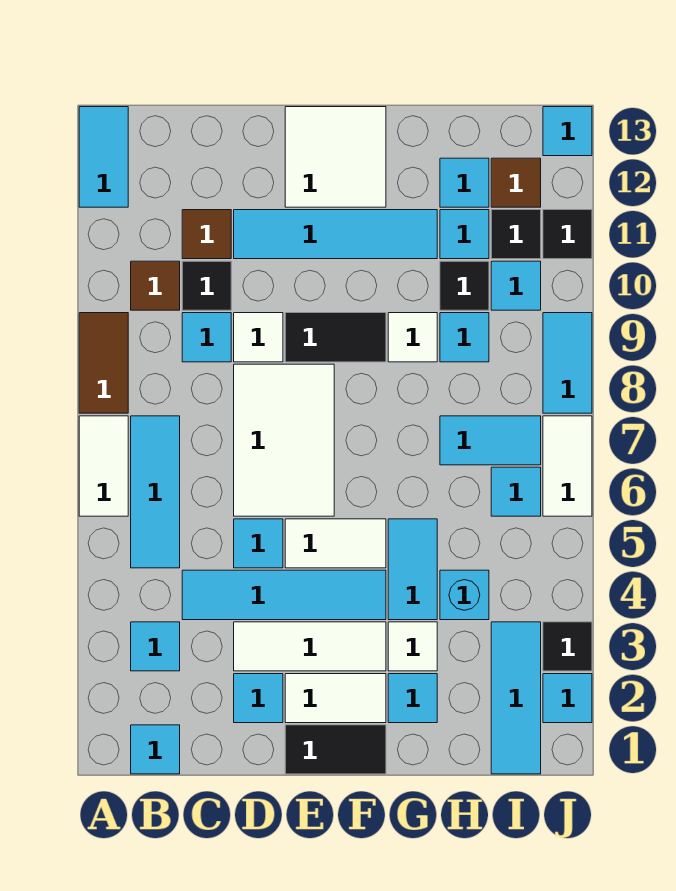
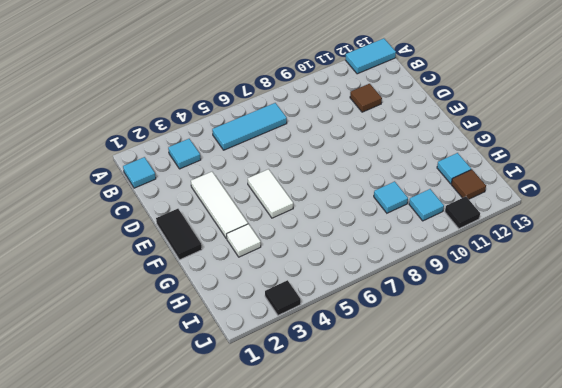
none -> white 1x2 tile [79,416,128,516]
none -> brown 1x2 tile [79,313,128,413]
none -> brown 1x1 tile [131,261,180,310]
none -> cyan 1x4 tile [182,570,386,620]

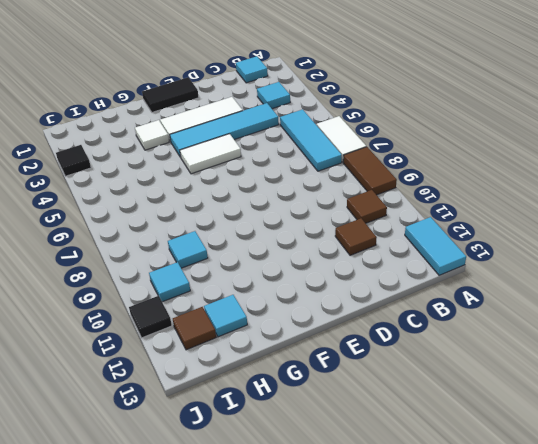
none -> cyan 1x1 tile [182,313,231,362]
none -> black 1x1 tile [182,261,231,310]
none -> cyan 1x1 tile [234,674,283,723]
none -> cyan 1x1 tile [234,519,283,568]

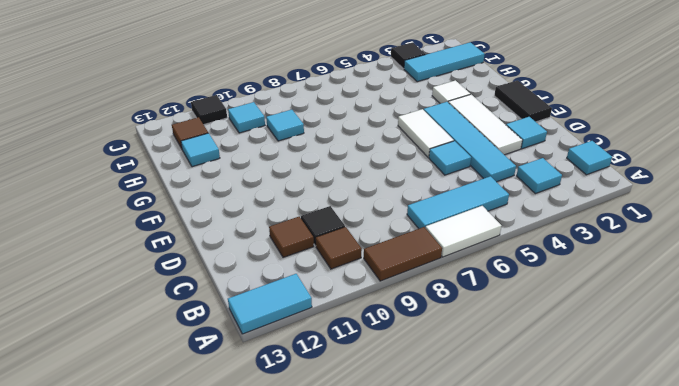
none -> cyan 1x1 tile [182,313,231,362]
none -> white 2x3 tile [234,364,334,516]
none -> white 1x1 tile [234,313,283,362]
none -> cyan 1x4 tile [234,210,437,259]

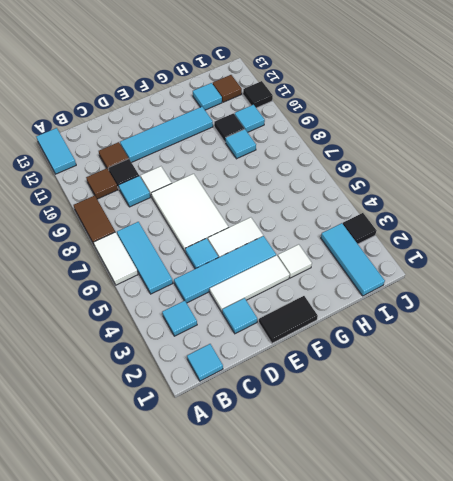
none -> white 1x2 tile [285,674,386,723]
none -> black 1x2 tile [285,313,386,362]
none -> white 2x2 tile [285,107,386,207]
none -> cyan 1x1 tile [388,674,437,723]

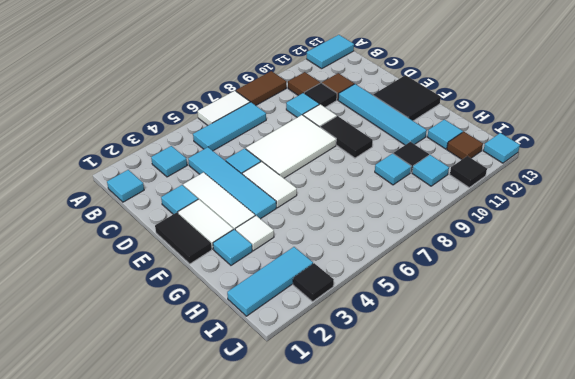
black 2x2 tile [373,75,441,121] -> white 2x2 tile [285,107,386,207]
none -> cyan 1x2 tile [388,519,437,620]
none -> white 1x1 tile [388,313,437,362]
none -> cyan 1x1 brick [440,570,489,620]
none -> cyan 1x2 tile [440,416,541,465]

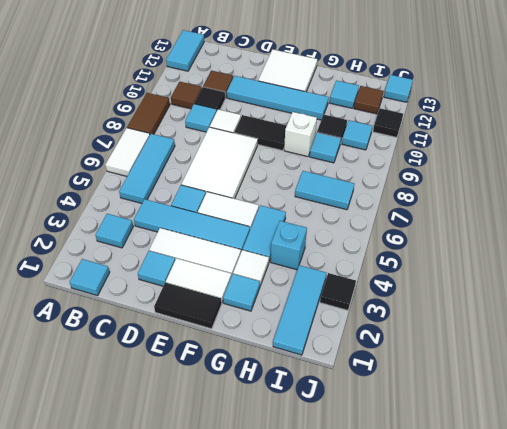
white 1x1 brick [284,112,317,157] -> white 1x1 tile [388,313,437,362]
none -> cyan 1x1 tile [440,210,489,259]
none -> cyan 1x1 tile [491,467,541,516]
none -> black 1x1 tile [491,210,541,259]
none -> cyan 1x1 tile [543,674,592,723]

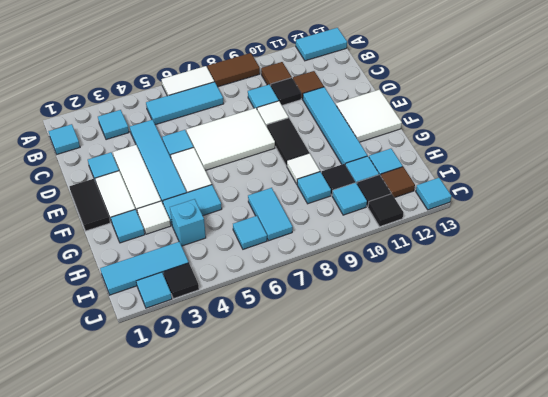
none -> white 1x2 tile [543,416,592,516]
none -> cyan 1x2 tile [543,313,592,413]

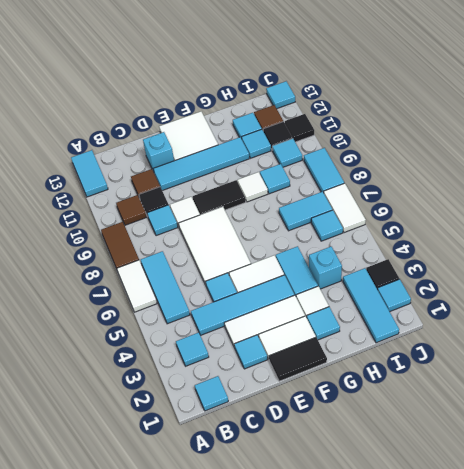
cyan 1x1 brick [143,132,174,171] -> none
none -> black 1x1 tile [440,261,489,310]

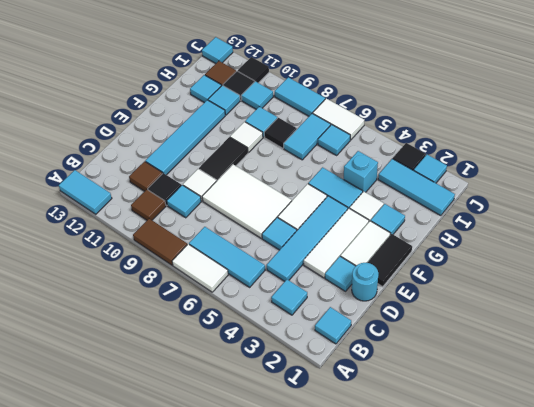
cyan 1x1 round brick [352,263,378,301] -> none
black 1x1 tile [264,118,297,148] -> black 1x1 tile moved to [440,261,489,310]
none -> white 2x2 tile [285,107,386,207]

